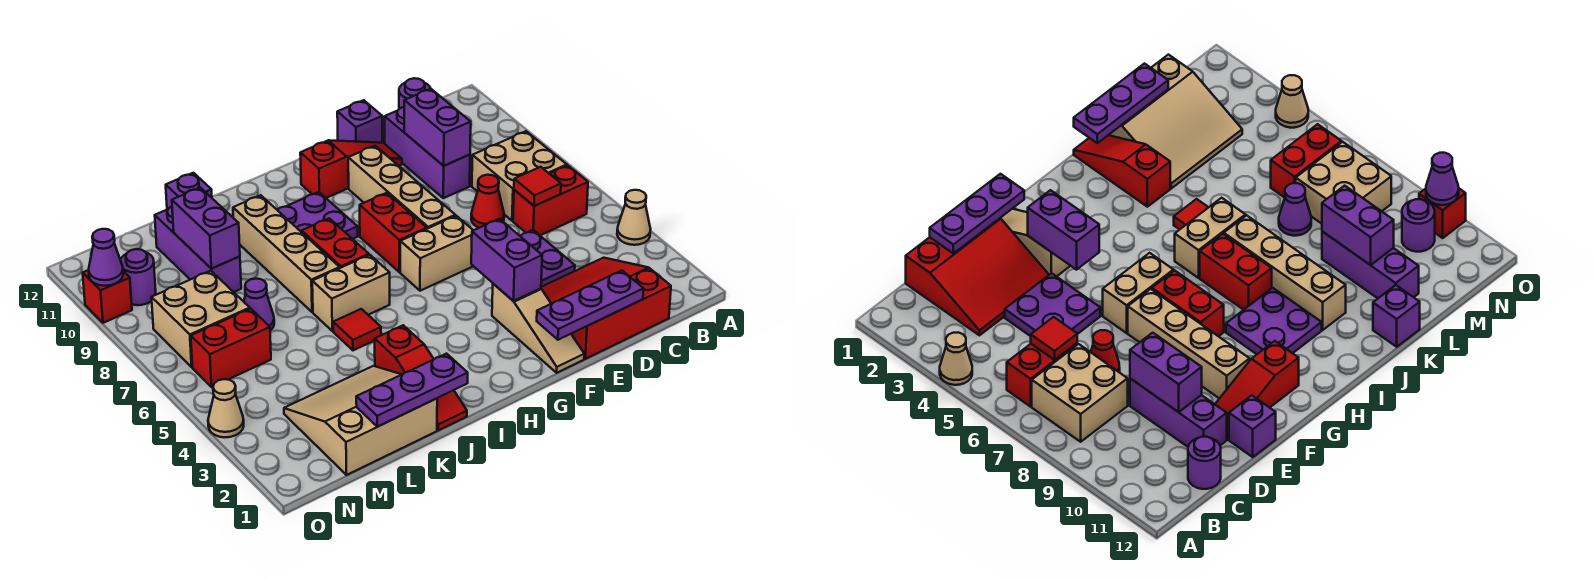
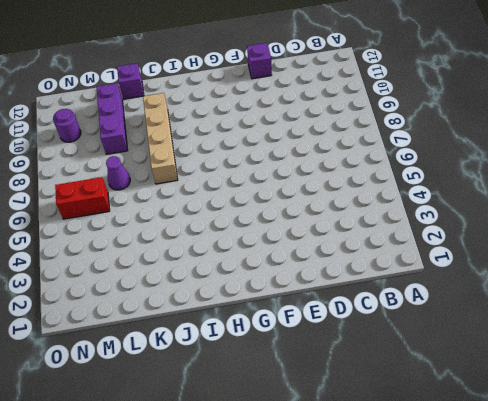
none -> tan 1x1 cone [617,190,651,245]
none -> red 1x2 brick [513,165,588,235]
none -> tan 2x2 brick [472,131,567,221]
none -> red 3x3 slope [541,258,671,359]

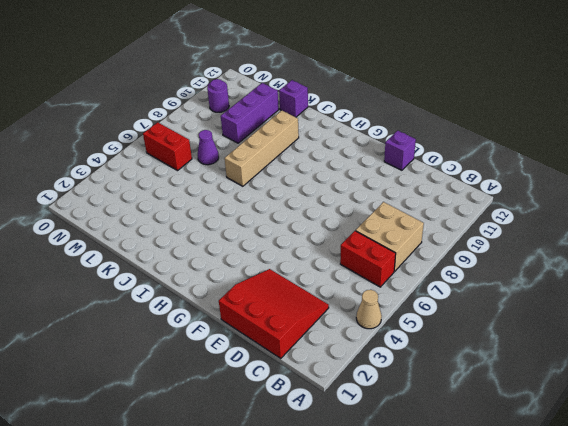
none -> purple 1x1 round brick [399,78,430,109]
none -> purple 2x2 plate [520,230,575,287]
none -> red 1x1 cone [471,175,504,228]
none -> purple 1x3 brick [385,107,470,198]

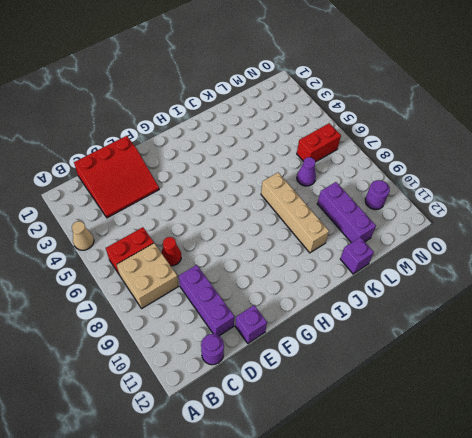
none -> purple 2x2 plate [520,230,575,287]
none -> red 1x3 slope [300,140,402,198]
none -> tan 1x3 slope [492,284,584,373]
none -> tan 1x2 brick [400,216,473,291]

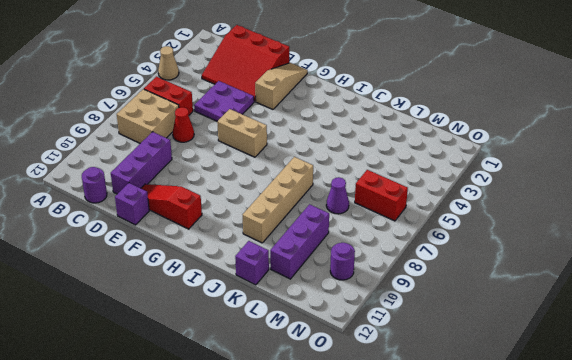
none -> tan 1x4 brick [348,146,455,229]
none -> red 1x2 brick [360,193,427,272]
none -> purple 2x2 plate [277,192,358,239]
none -> tan 1x2 brick [312,255,390,331]

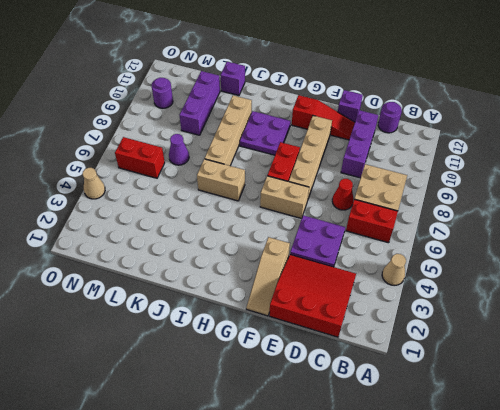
none -> red 1x2 brick [302,218,369,268]
none -> red 1x3 slope [375,325,467,430]
none -> red 1x1 tile [333,309,381,350]
none -> tan 3x3 slope [284,366,437,475]

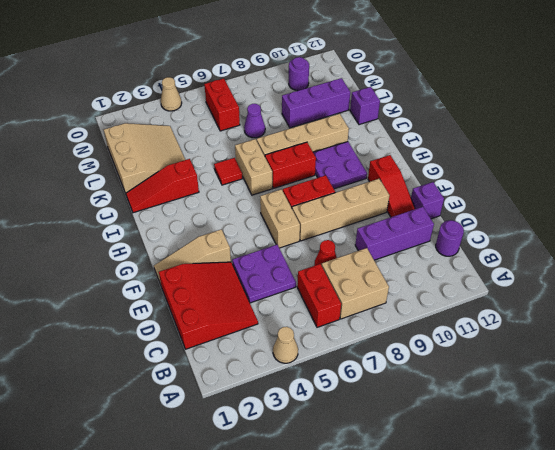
none -> tan 2x2 brick [152,271,250,367]
none -> red 1x1 brick [83,270,132,323]
none -> red 1x1 tile [514,167,561,206]
none -> purple 1x3 plate [537,271,644,340]

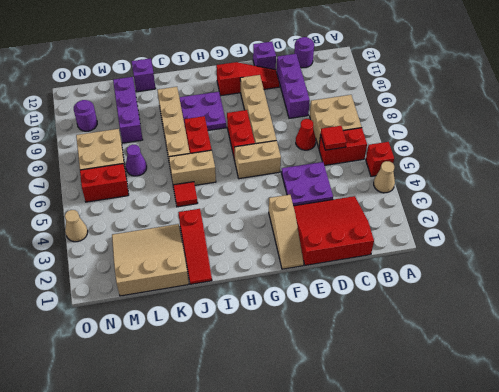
red 1x1 brick [366,142,394,176] -> red 1x1 brick moved to [83,270,132,323]
none -> purple 1x3 plate [537,271,644,340]
none -> purple 1x2 brick [404,89,471,166]
none -> purple 1x2 brick [471,219,542,301]
none -> purple 1x3 plate [356,354,468,427]

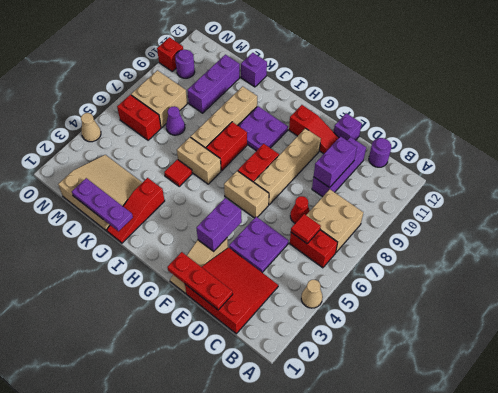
red 1x3 plate [167,252,233,310] -> purple 1x3 plate [537,271,644,340]
none -> purple 1x2 brick [172,188,240,268]
none -> purple 1x1 cone [89,229,123,286]

